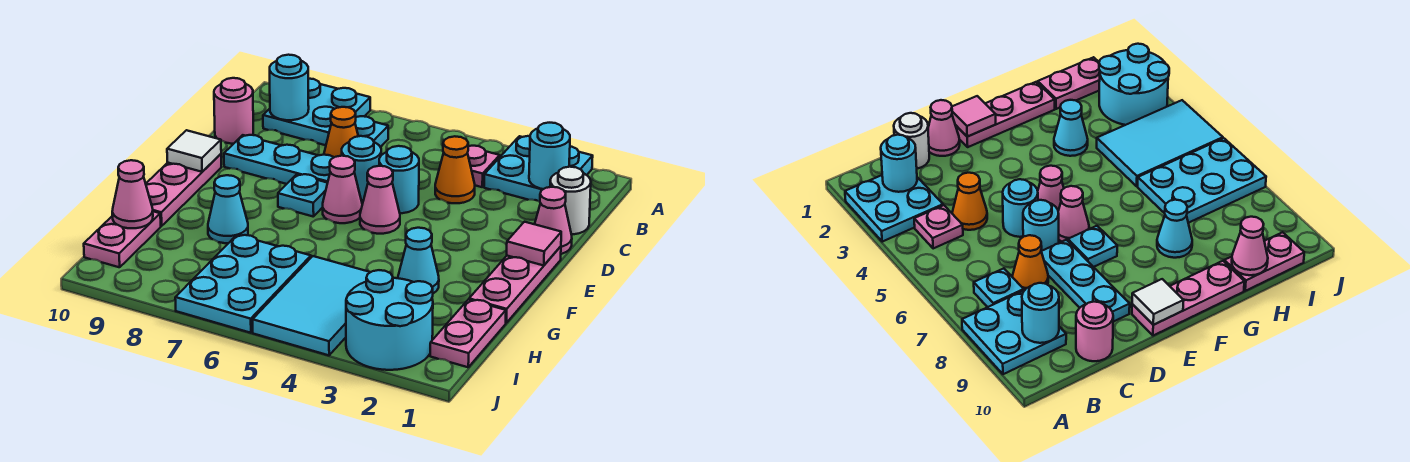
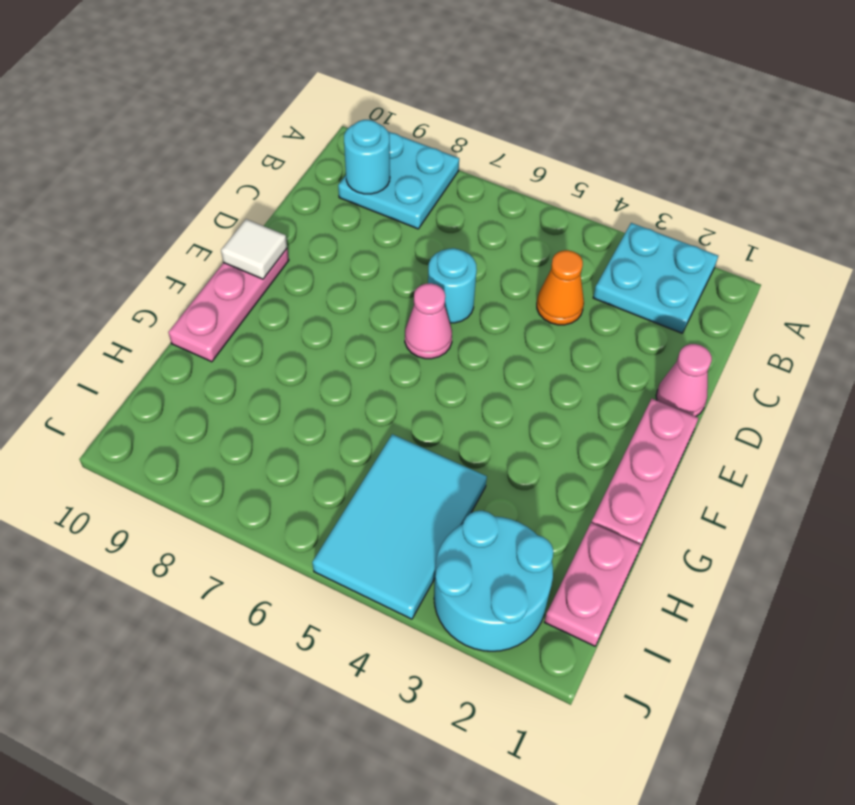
none -> pink 1x1 plate [468,146,500,187]
none -> cyan 1x1 plate [355,116,388,147]
none -> white 1x1 round brick [550,167,591,234]

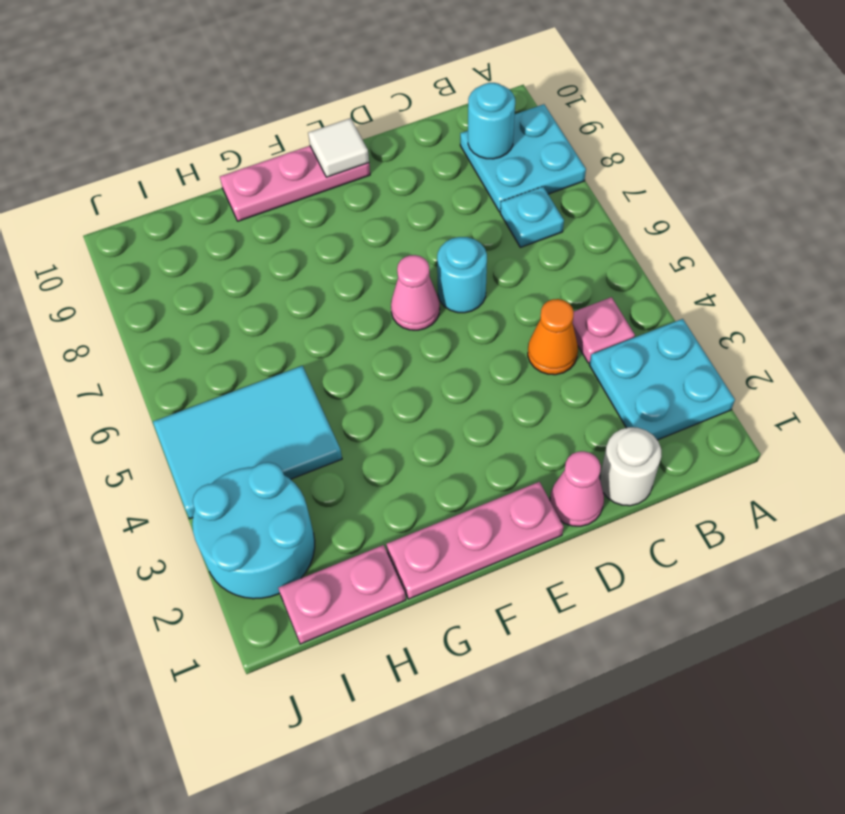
none -> orange 1x1 cone [324,107,358,157]
none -> pink 1x1 round brick [214,78,253,144]
none -> cyan 1x1 round brick [379,146,419,213]

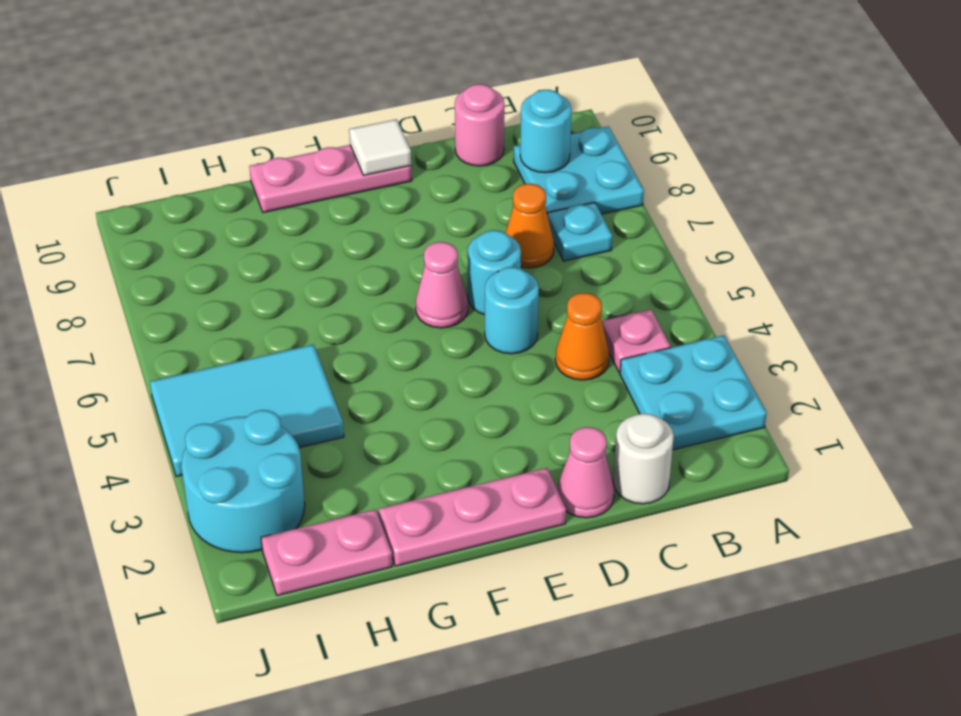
none -> cyan 1x3 plate [224,135,334,184]
none -> pink 1x1 cone [360,166,400,234]
none -> cyan 1x1 plate [278,174,327,217]

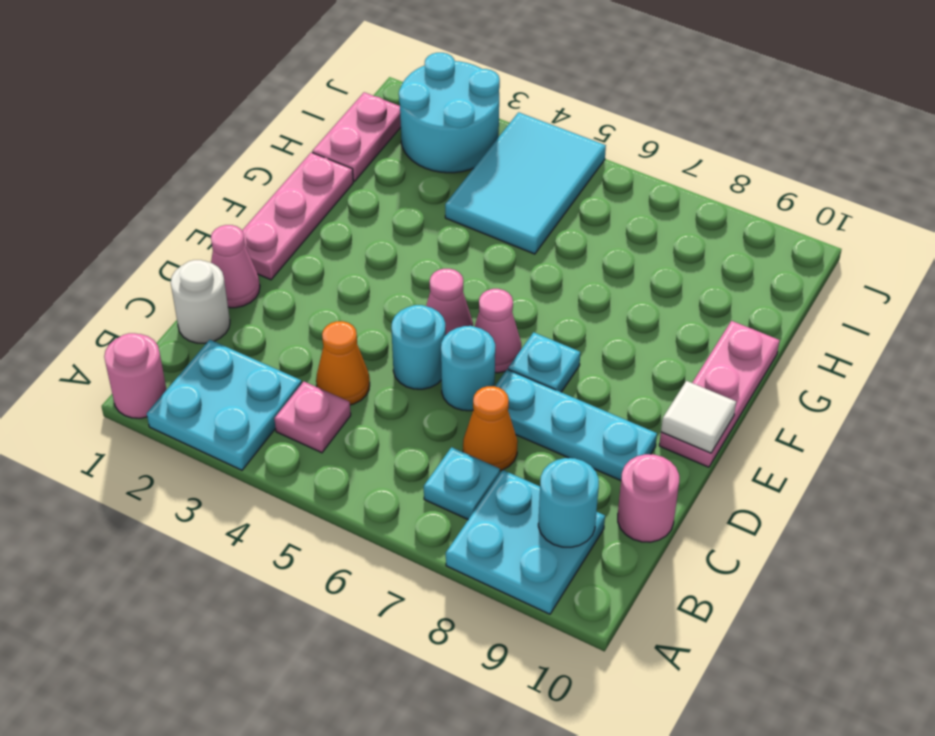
pink 1x1 round brick [104,333,167,418] -> none
none -> cyan 1x1 cone [398,228,439,293]
none -> cyan 1x1 cone [208,175,248,243]
none -> cyan 2x3 plate [175,235,311,333]

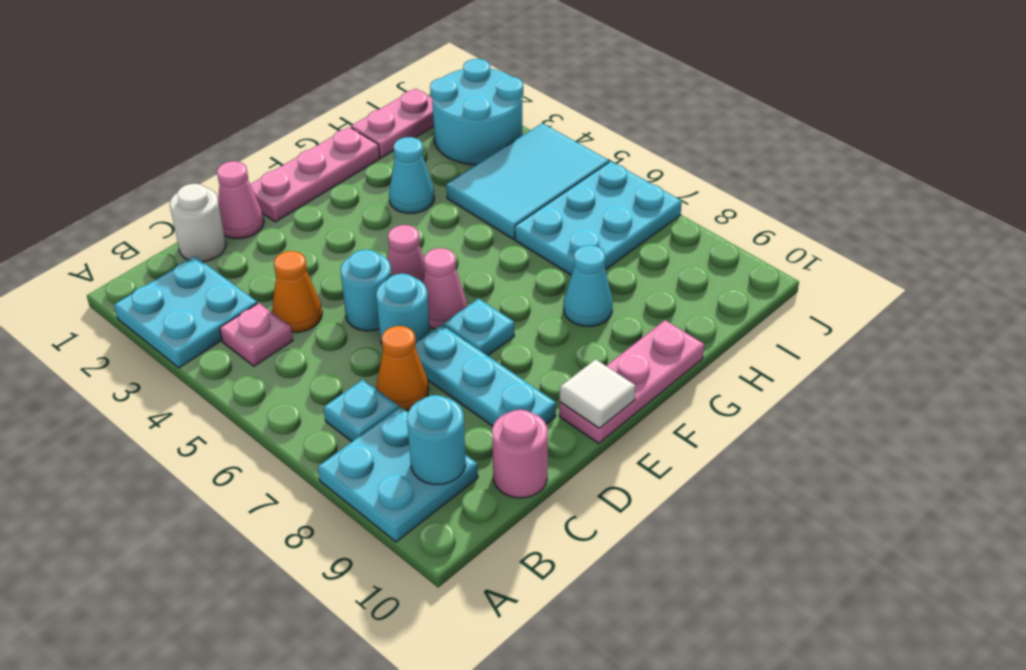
none -> pink 1x2 plate [84,211,161,267]
none -> cyan 1x1 round brick [529,123,570,189]
none -> pink 1x1 tile [507,222,561,266]

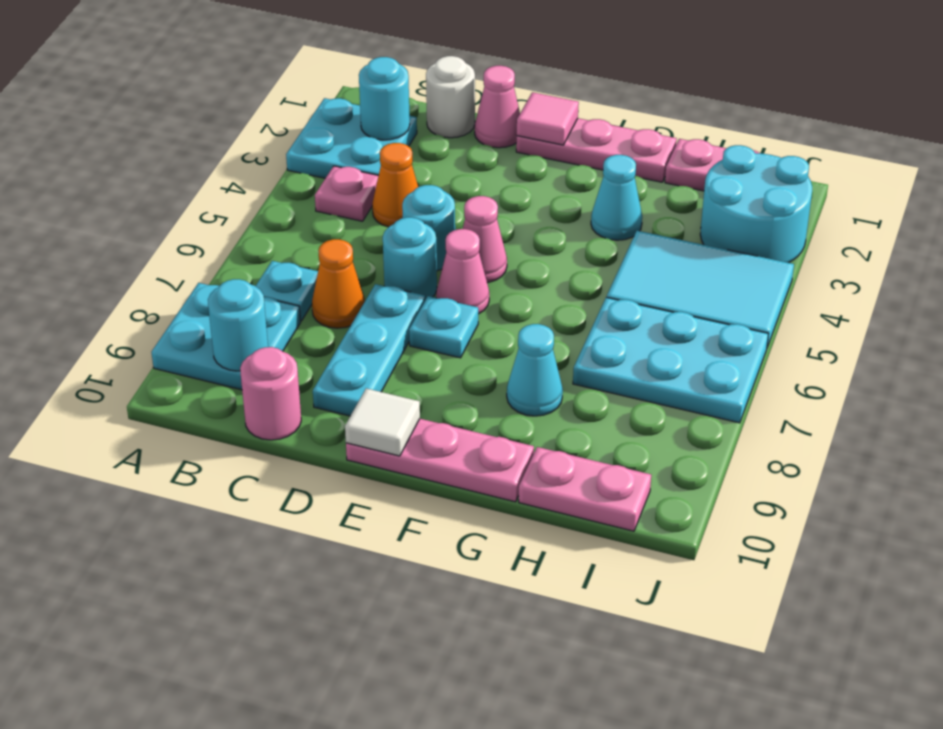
none -> pink 1x1 cone [112,160,153,228]

